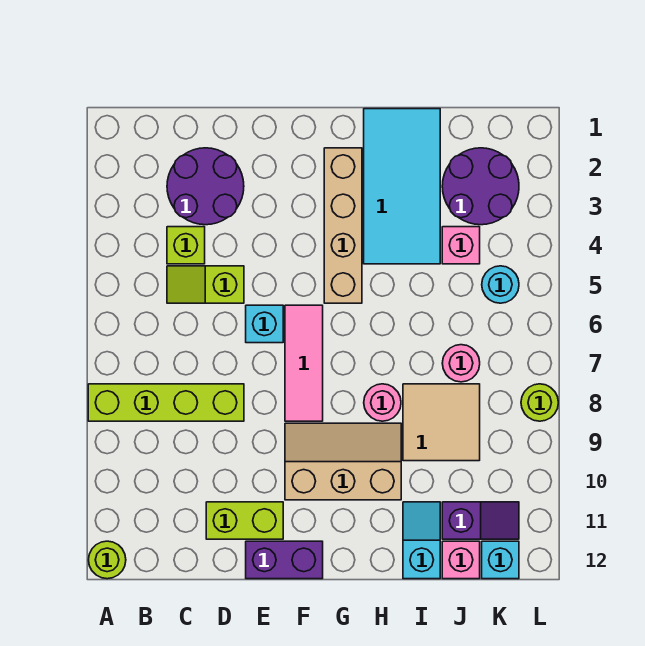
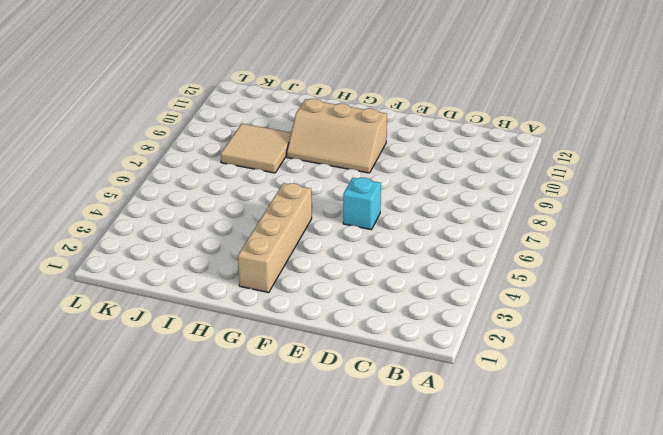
none -> lime 1x4 brick [88,384,244,421]
none -> lime 1x1 round brick [89,541,126,579]
none -> purple 2x2 round brick [167,148,244,225]

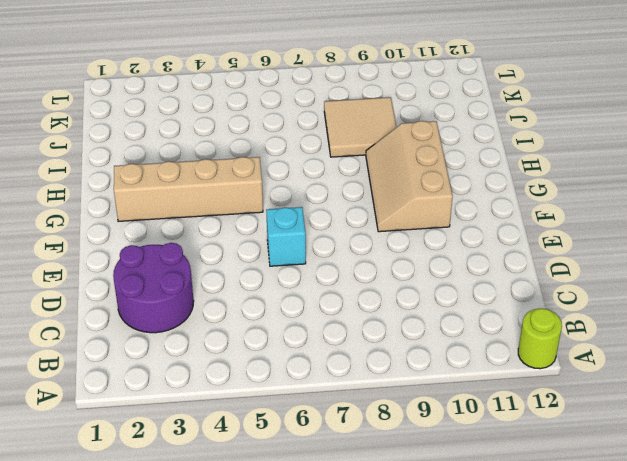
none -> lime 1x4 brick [88,384,244,421]
none -> lime 1x1 brick [167,227,205,264]
none -> lime 1x2 slope [167,266,244,303]

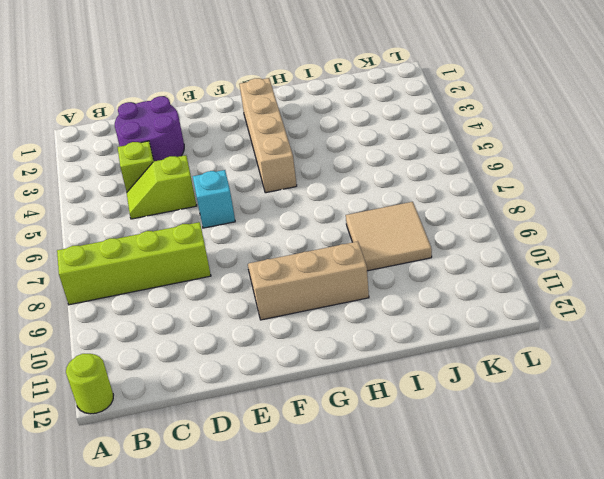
none -> lime 1x2 brick [206,502,283,539]
none -> purple 1x2 brick [246,541,323,579]
none -> pink 1x3 tile [285,305,323,421]

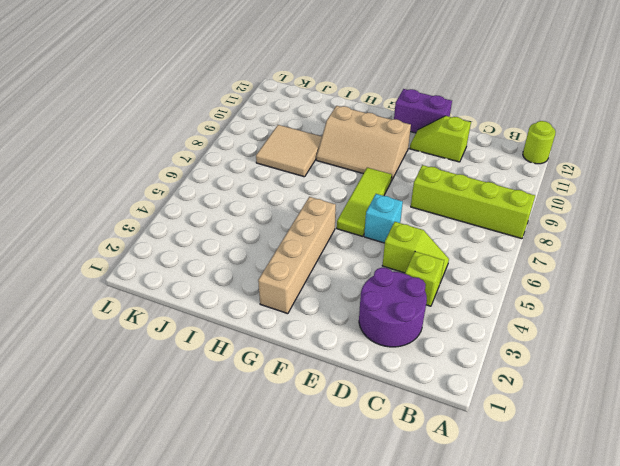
lime 1x2 slope [410,116,471,162] -> lime 1x2 brick [206,502,283,539]
lime 1x3 tile [337,168,392,236] -> pink 1x3 tile [285,305,323,421]
none -> cyan 2x4 tile [364,109,440,264]
none -> pink 1x1 round brick [364,384,401,421]
none -> cyan 1x2 slope [403,502,440,579]

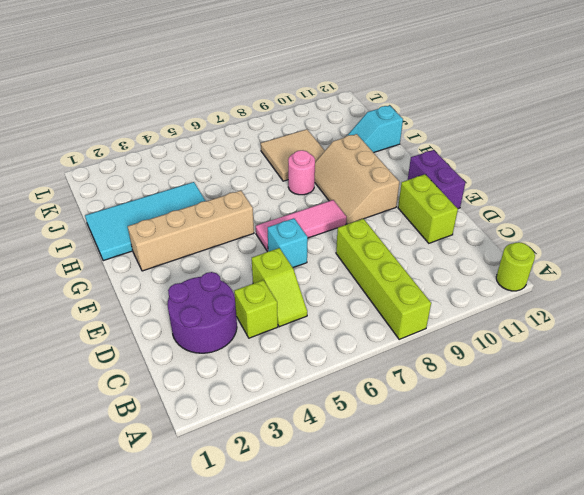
none -> purple 2x2 round brick [442,148,519,225]
none -> pink 1x1 brick [442,227,480,264]
none -> pink 1x1 round brick [442,345,480,382]

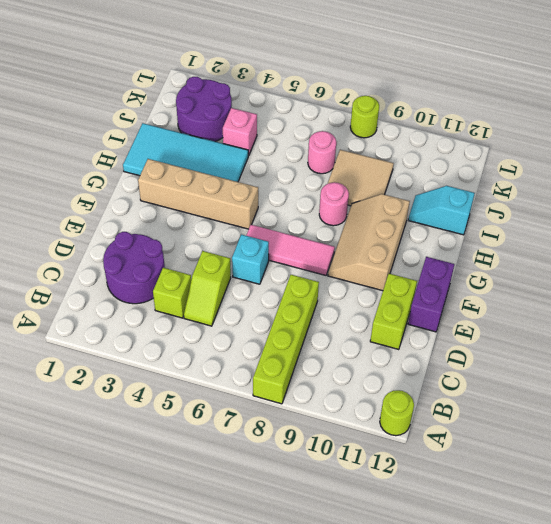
none -> purple 1x2 slope [442,502,519,539]
none -> pink 1x1 brick [442,541,480,579]
none -> cyan 1x1 round brick [482,266,519,303]

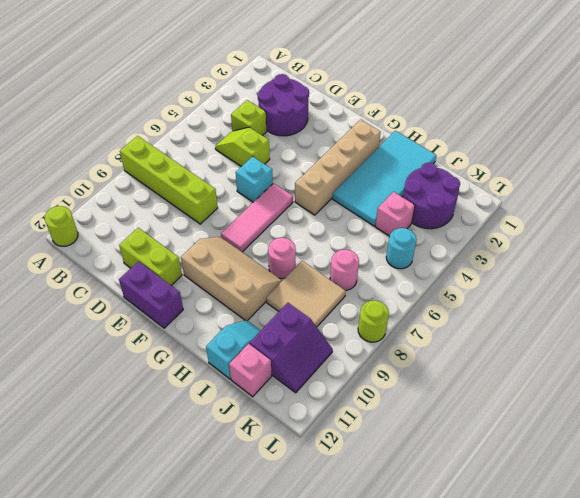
purple 2x2 slope [250,303,333,393] -> purple 1x2 slope [442,502,519,539]
none -> cyan 1x1 brick [482,541,519,579]

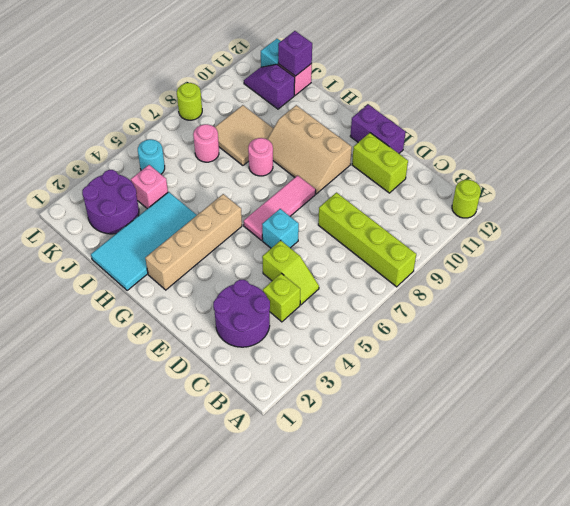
purple 1x1 brick [278,31,312,76] -> none
none -> cyan 1x2 slope [403,502,440,579]

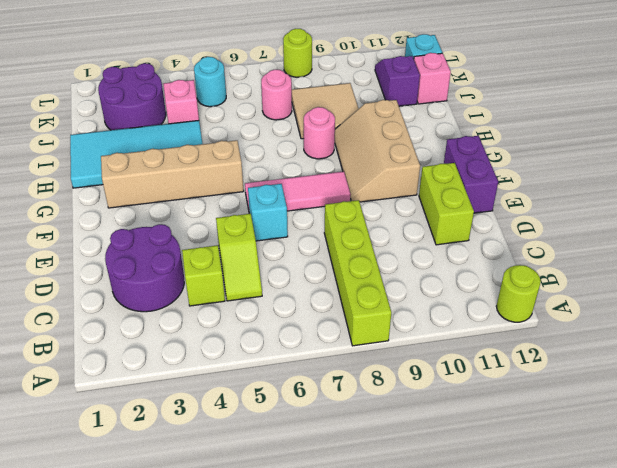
none -> cyan 1x2 slope [403,502,440,579]

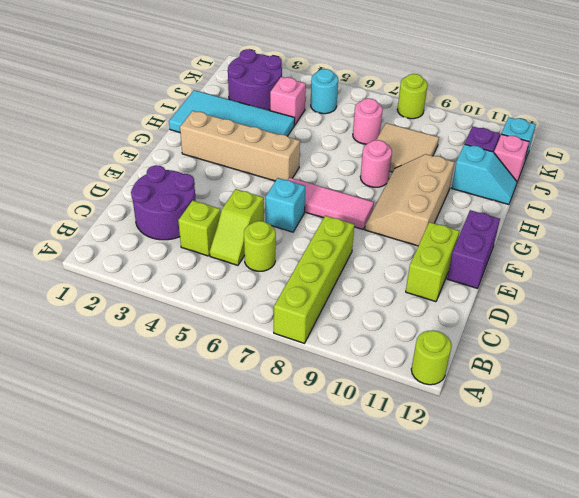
lime 1x1 round brick [244,221,276,271] -> none
cyan 1x2 slope [452,144,517,205] -> cyan 1x2 slope turned to [403,502,440,579]

